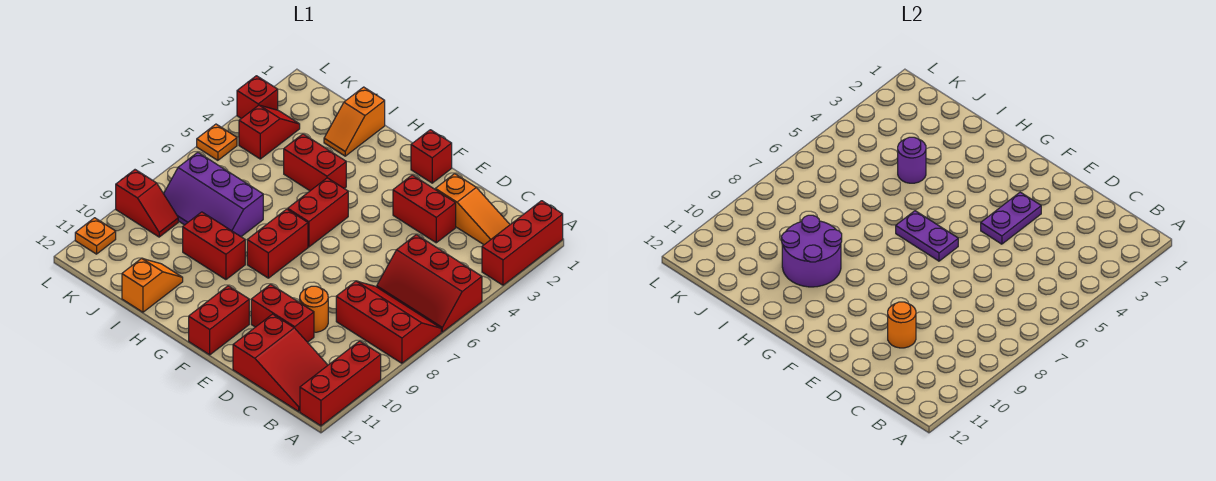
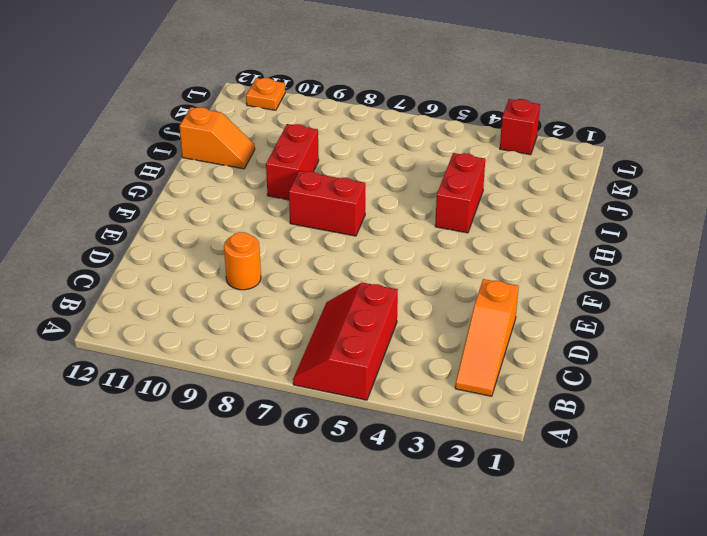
none -> red 1x3 brick [482,201,563,285]
none -> red 2x3 slope [336,281,441,363]
none -> red 1x3 brick [300,341,381,426]

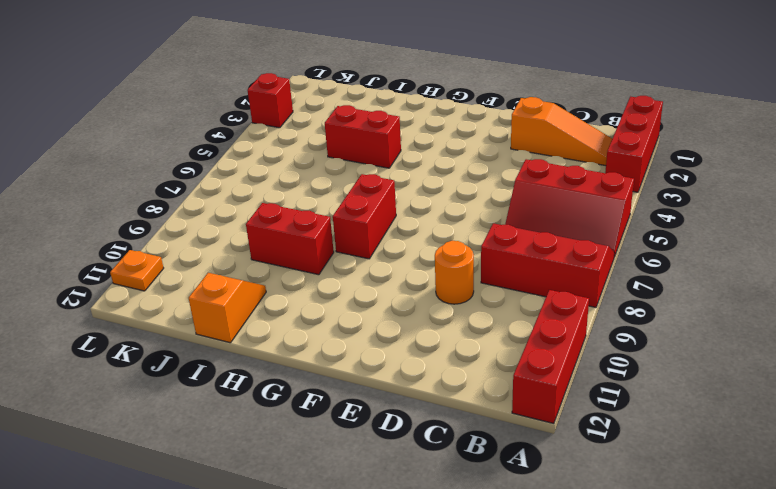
none -> red 2x3 slope [233,314,328,411]
none -> red 1x2 brick [393,175,456,243]
none -> red 1x2 brick [251,284,314,342]

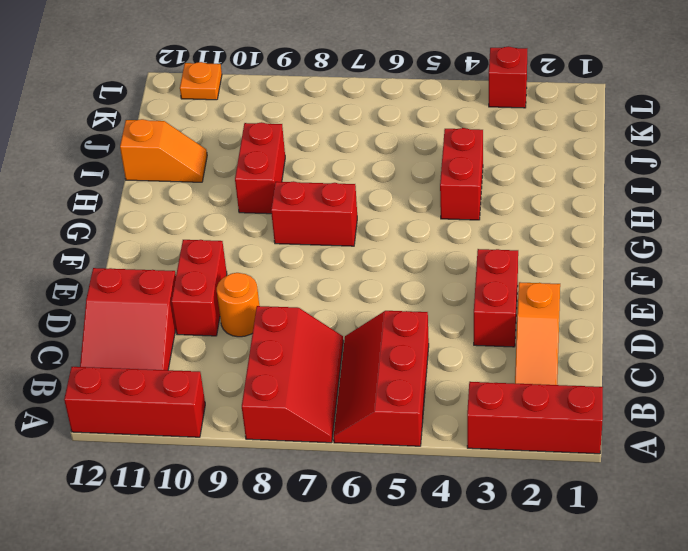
none -> red 1x1 brick [411,130,452,183]
none -> red 1x2 brick [189,286,249,355]
none -> red 1x2 brick [288,178,348,247]

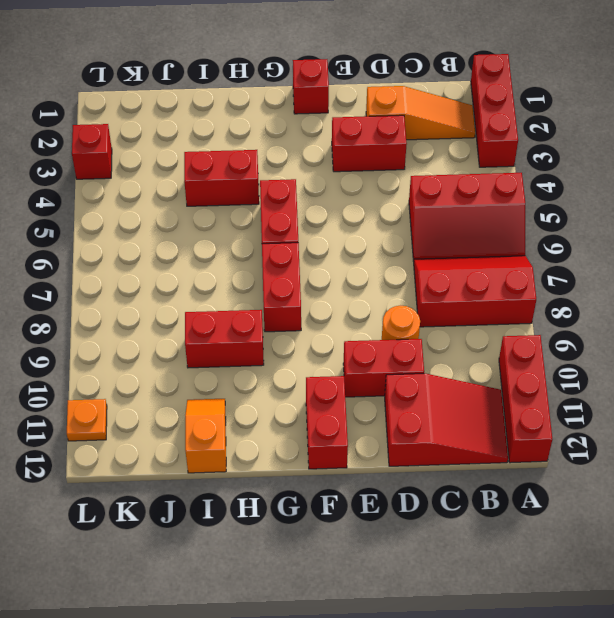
none -> orange 1x2 slope [324,87,385,156]
none -> purple 2x3 slope [164,152,263,237]
none -> red 1x2 slope [239,105,300,159]

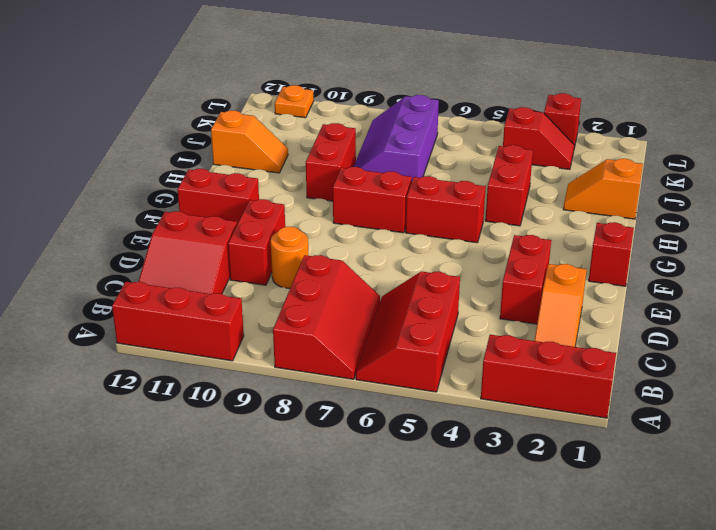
none -> red 1x2 slope [116,170,178,237]
none -> orange 1x1 plate [197,124,237,160]
none -> orange 1x1 round brick [888,302,916,348]

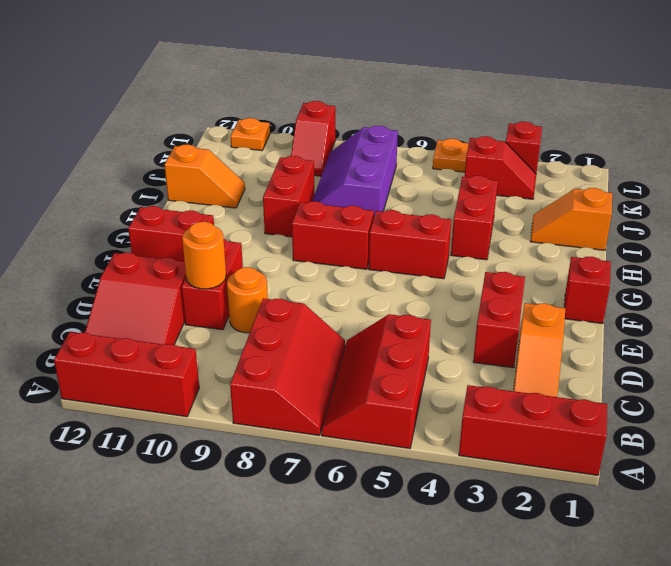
none -> purple 1x2 plate [981,192,1041,244]
none -> purple 1x2 plate [896,211,958,261]
none -> purple 2x2 round brick [782,215,842,287]

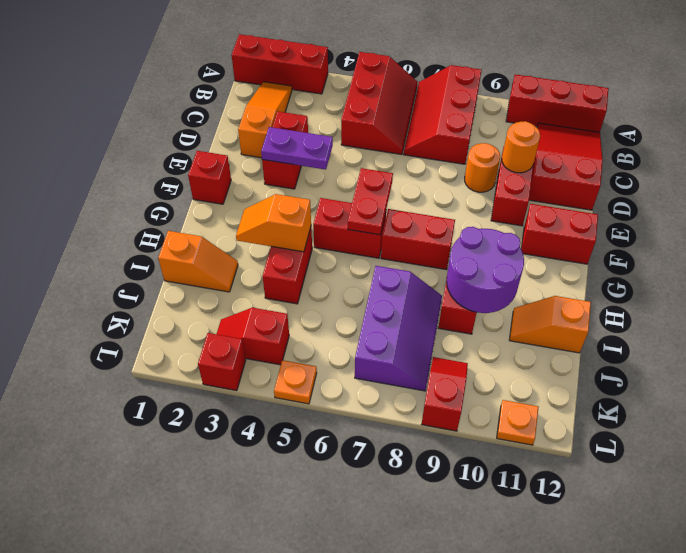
red 1x2 plate [348,168,393,235] -> purple 1x2 plate [896,211,958,261]
orange 1x2 slope [236,194,311,252] -> none
none -> purple 1x1 round brick [898,137,926,183]

